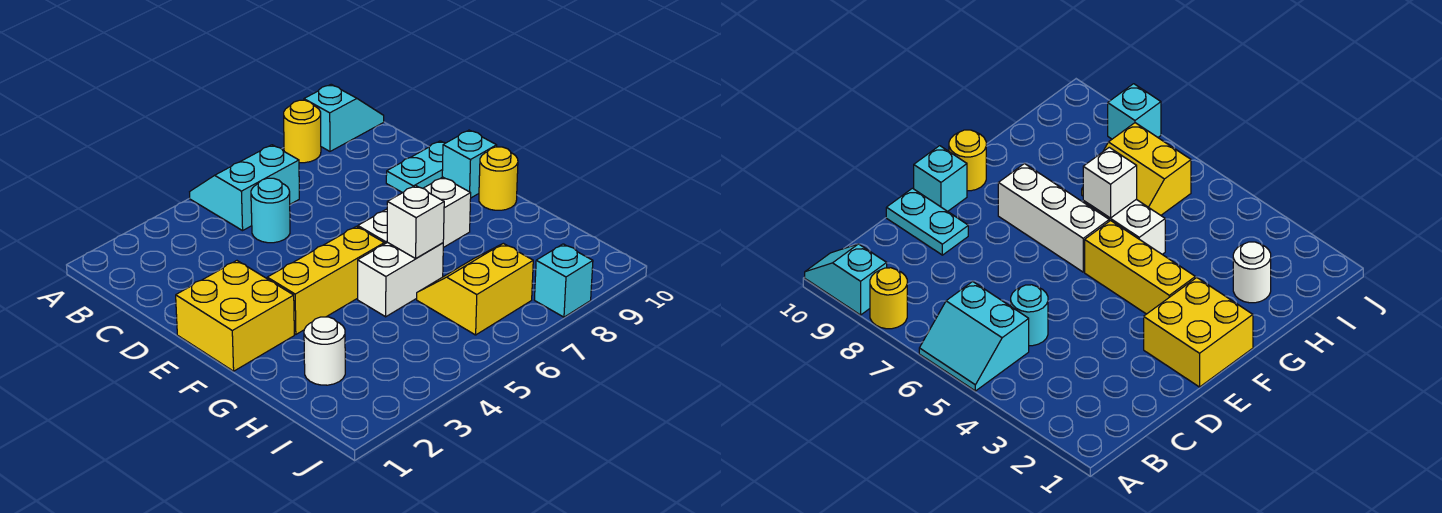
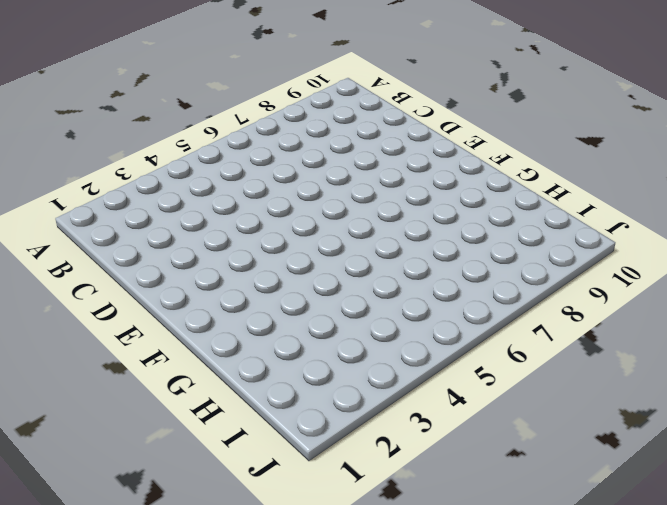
none -> cyan 2x2 slope [190,145,299,231]
none -> yellow 1x1 round brick [284,100,321,163]
none -> cyan 1x2 slope [304,84,384,151]

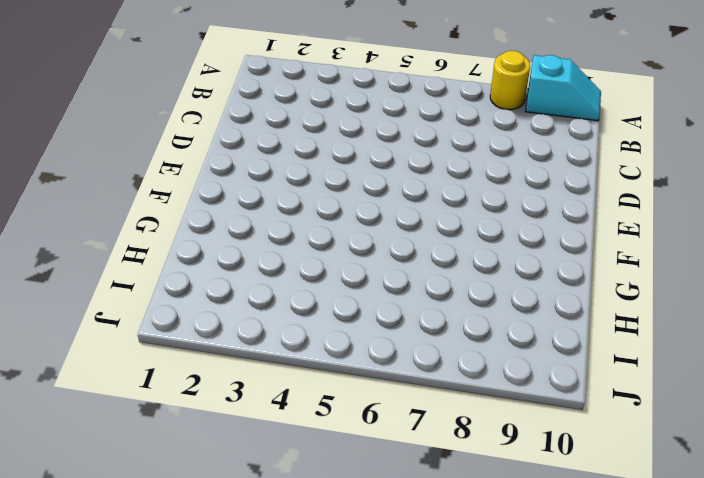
none -> cyan 2x2 slope [190,145,299,231]
none -> cyan 1x1 round brick [251,178,290,243]
none -> cyan 1x2 plate [386,141,445,193]

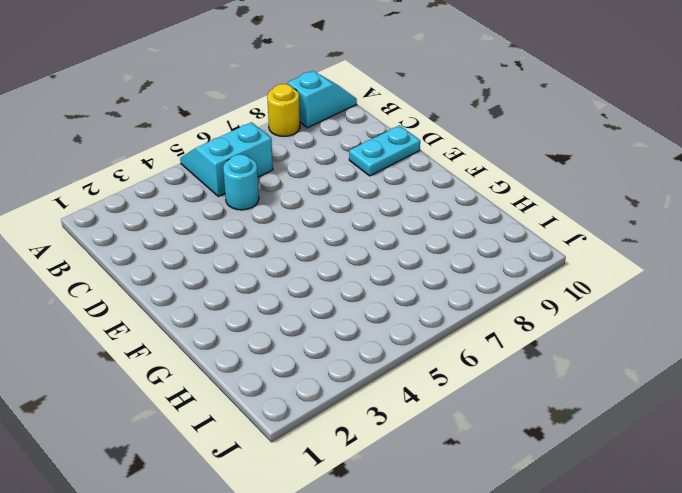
none -> yellow 2x2 brick [176,261,294,371]
none -> cyan 1x1 brick [442,130,497,198]
none -> yellow 1x3 brick [267,226,384,334]

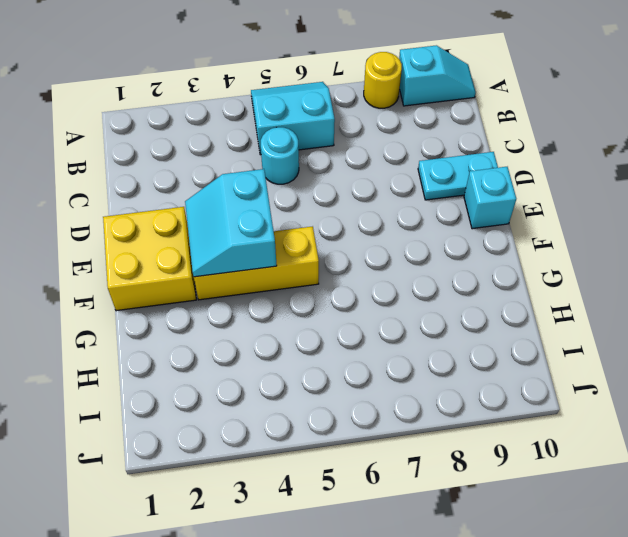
cyan 2x2 slope [185,169,277,277] -> none
none -> white 1x3 brick [358,177,471,248]
none -> yellow 1x1 round brick [479,147,518,210]
none -> white 1x2 brick [358,242,443,317]

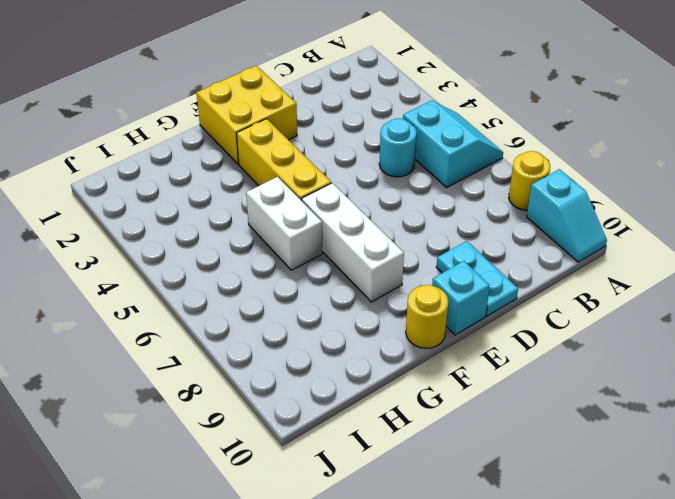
none -> white 1x1 round brick [304,317,345,385]
none -> yellow 2x2 slope [417,243,533,335]
none -> cyan 1x1 brick [535,244,593,317]

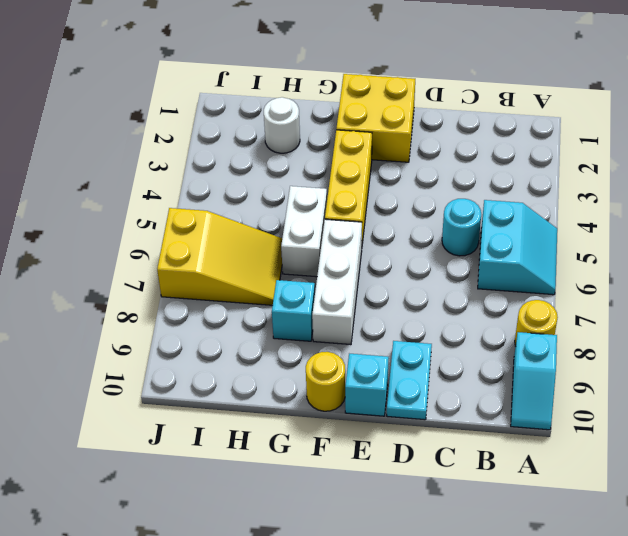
cyan 1x1 brick [272,280,315,341] -> cyan 1x1 brick moved to [535,244,593,317]
yellow 2x3 slope [157,208,282,305] -> yellow 2x2 slope [417,243,533,335]
none -> white 1x1 brick [387,186,444,258]

